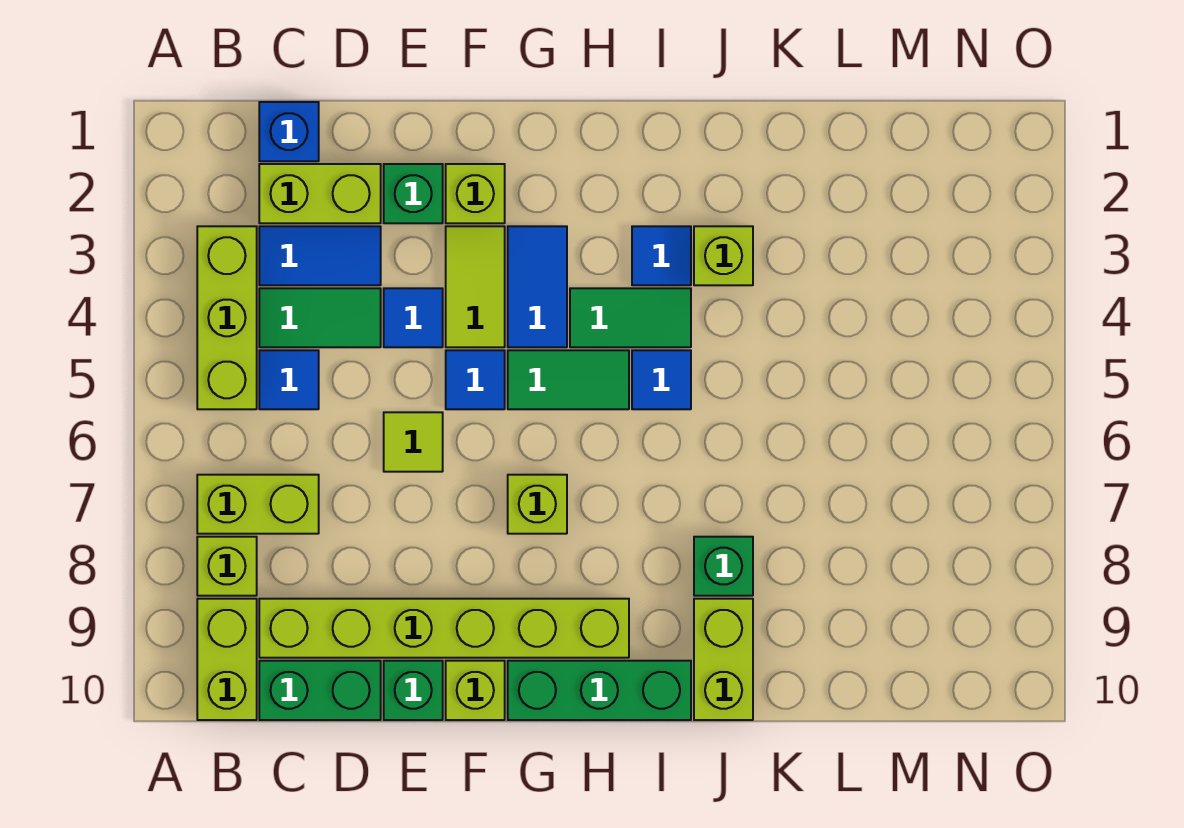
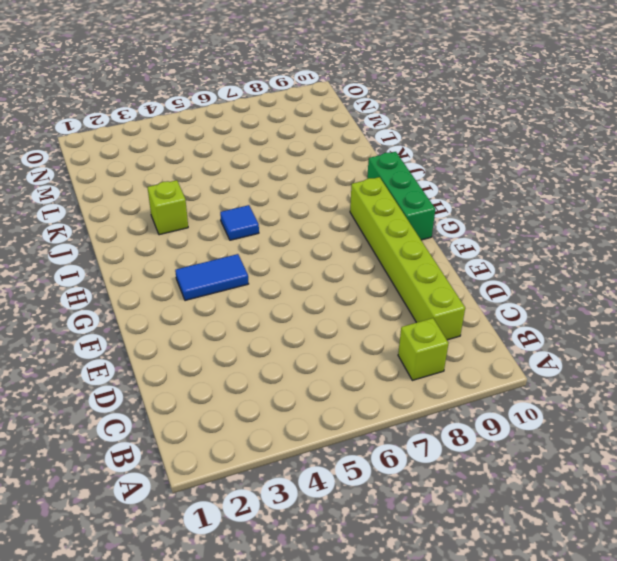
none -> lime 1x3 brick [197,226,257,409]
none -> lime 1x2 brick [197,475,319,534]
none -> lime 1x2 brick [197,599,257,720]

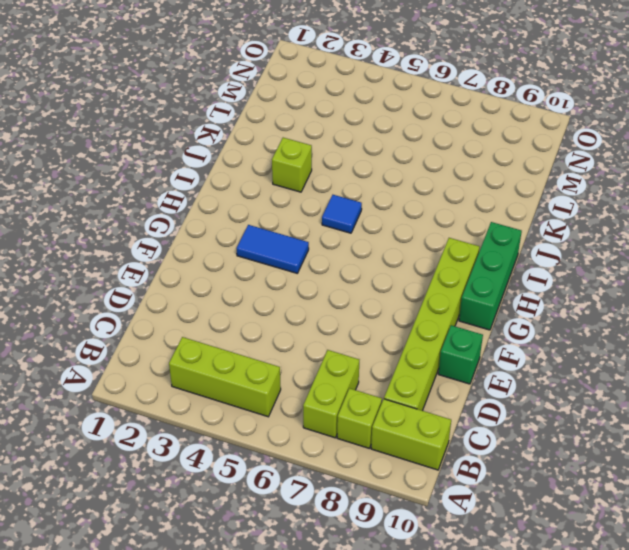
none -> blue 1x1 brick [259,102,319,161]
none -> lime 1x2 brick [259,164,381,223]
none -> blue 1x2 tile [259,226,381,285]

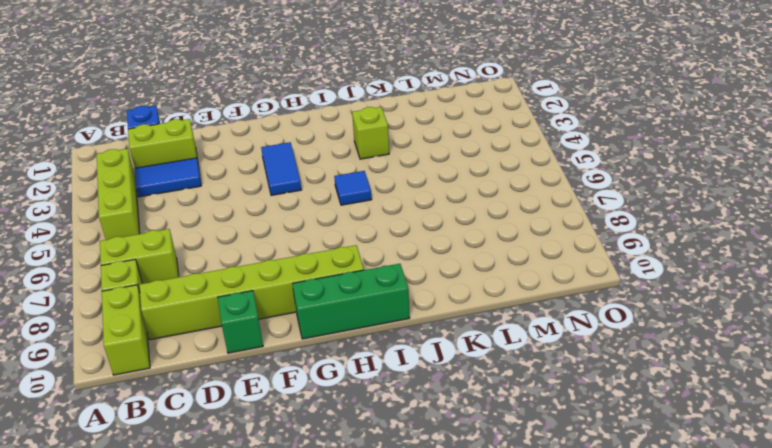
none -> green 1x2 tile [259,288,381,347]
none -> blue 1x1 tile [259,350,319,409]
none -> green 1x2 brick [259,661,381,720]

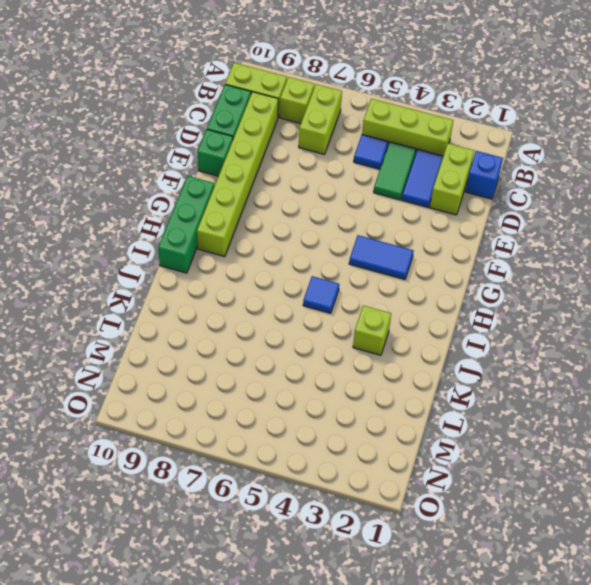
none -> green 1x1 brick [384,164,443,223]
none -> blue 1x1 tile [384,288,443,347]
none -> lime 1x1 tile [384,412,443,472]

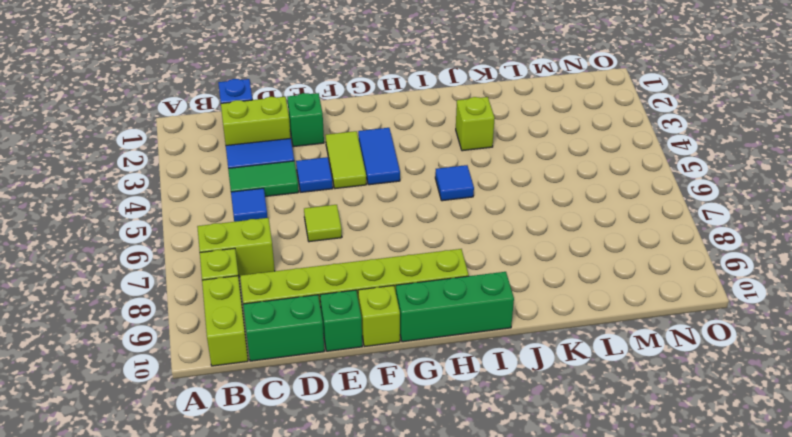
none -> lime 1x3 brick [197,226,257,409]
none -> lime 1x1 brick [446,164,505,223]
none -> blue 1x1 tile [446,350,505,409]

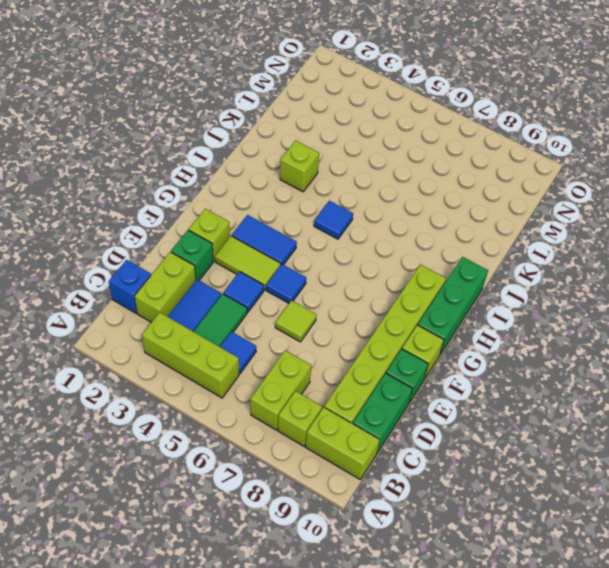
none -> green 1x2 tile [508,350,629,409]
none -> lime 1x1 brick [508,475,567,534]
none -> green 1x2 tile [570,288,691,347]

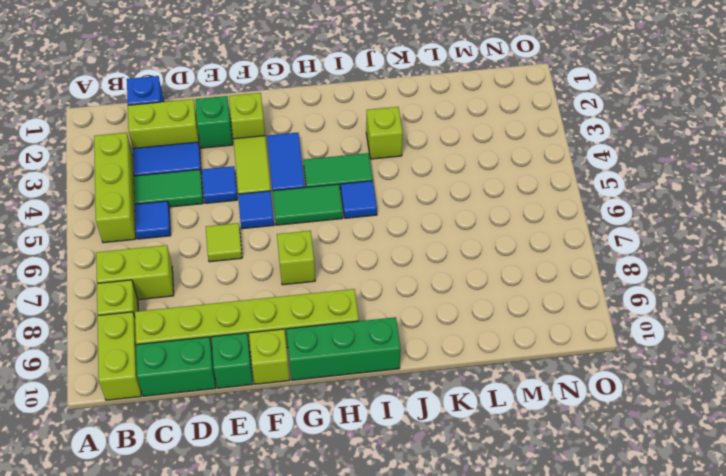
none -> blue 1x1 tile [632,226,691,285]
none -> green 1x1 brick [694,537,753,596]
none -> lime 1x2 brick [694,599,753,720]

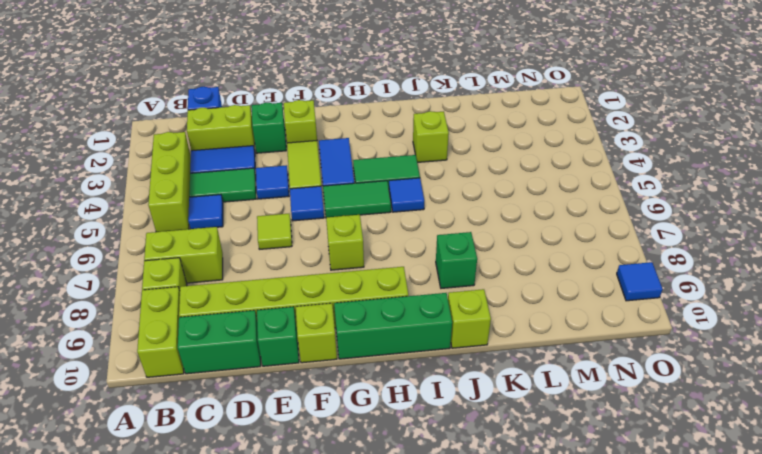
lime 1x1 brick [448,289,491,348] -> lime 1x2 brick [694,599,753,720]
blue 1x1 tile [617,262,662,301] -> blue 1x1 tile moved to [632,226,691,285]

